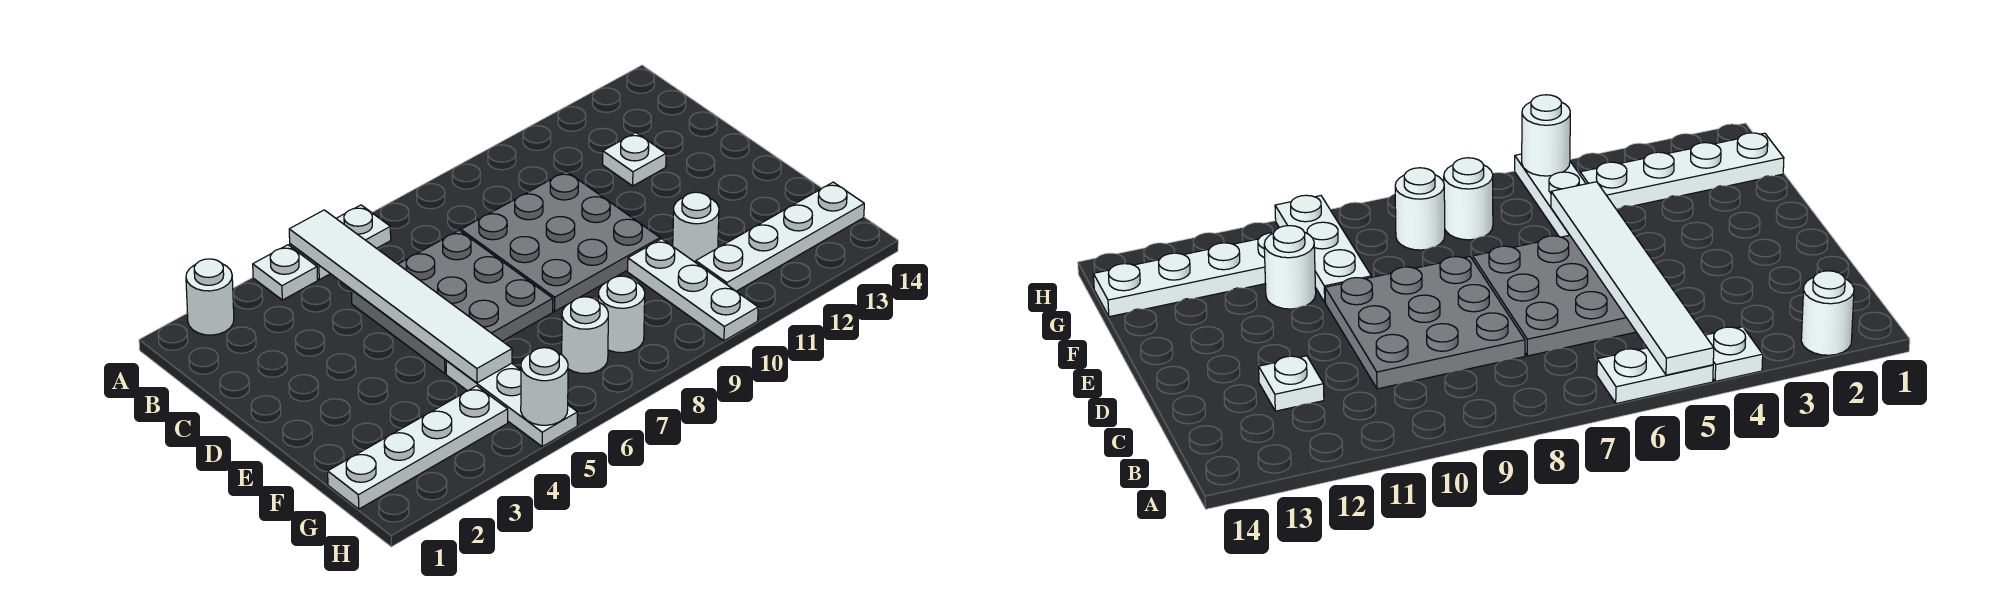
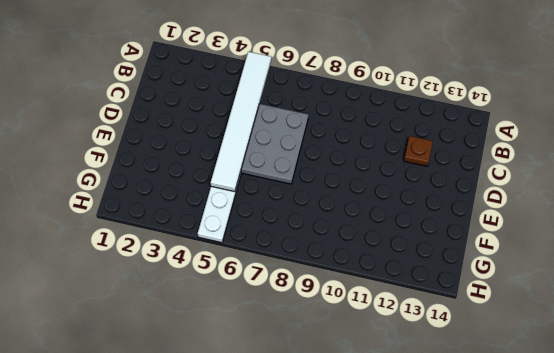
brown 1x1 plate [404,136,433,166] -> white 1x1 plate [603,133,666,186]
none -> white 1x1 round brick [186,259,234,335]
none -> white 1x1 plate [253,245,318,300]
none -> white 1x2 plate [290,205,391,280]

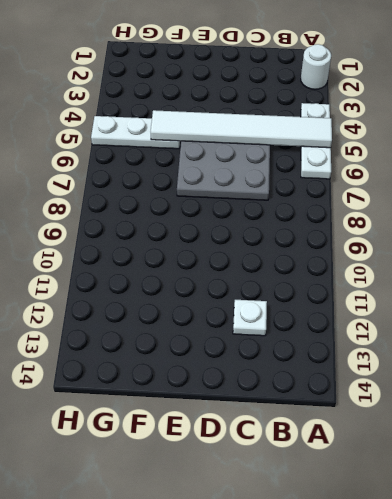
none -> grey 3x3 plate [461,171,660,311]
none -> white 1x3 plate [628,239,758,341]
none -> white 1x1 round brick [673,192,719,263]

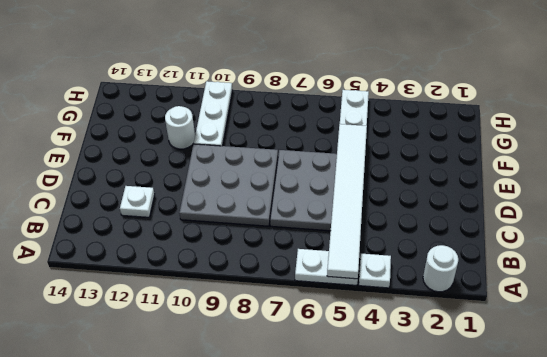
none -> white 1x4 plate [328,386,508,509]
none -> white 1x1 round brick [562,297,608,374]
none -> white 1x1 round brick [598,276,645,353]

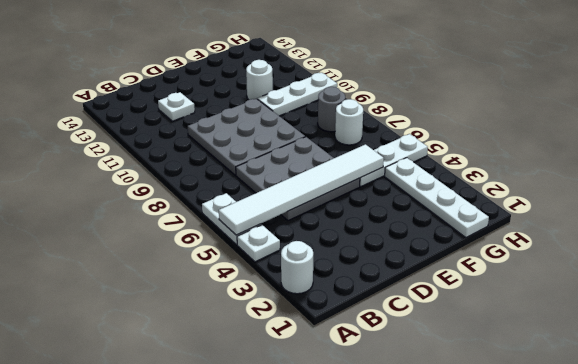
grey 1x1 round brick [318,87,345,132] -> white 1x1 round brick [598,276,645,353]
none -> white 1x4 plate [696,182,864,291]
none -> white 1x1 round brick [521,348,568,425]

